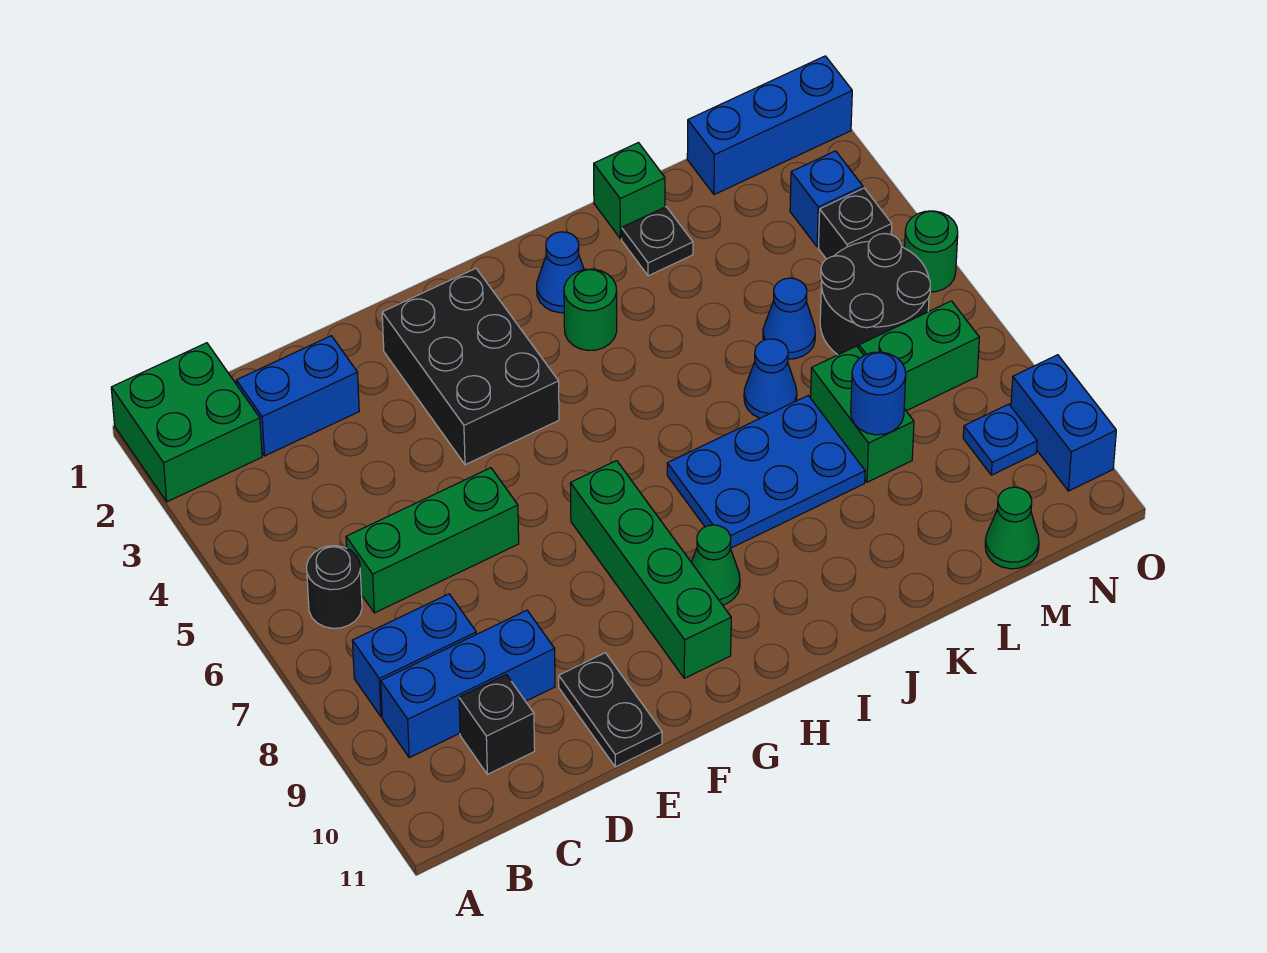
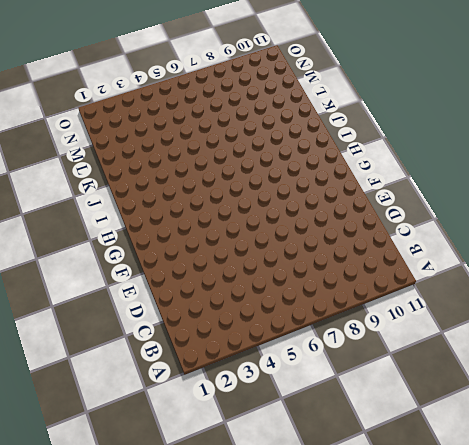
none -> green 2x2 brick [111,343,262,502]
none -> black 1x1 round brick [307,546,362,628]
none -> blue 1x2 brick [352,594,476,717]

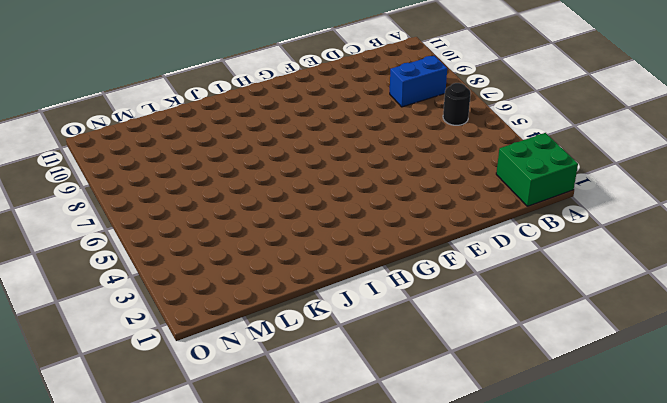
none -> blue 1x3 brick [381,610,555,758]
none -> blue 1x2 brick [236,336,359,456]
none -> green 1x3 brick [346,468,519,613]

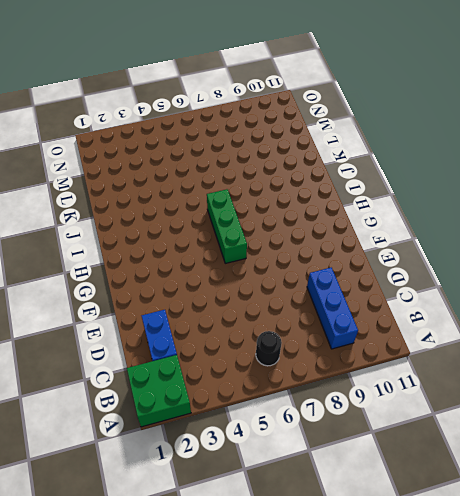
green 1x3 brick [207,189,247,263] -> green 1x3 brick moved to [346,468,519,613]
none -> blue 1x2 brick [352,594,476,717]
none -> black 1x1 brick [459,675,535,774]
none -> black 1x2 plate [559,653,662,767]

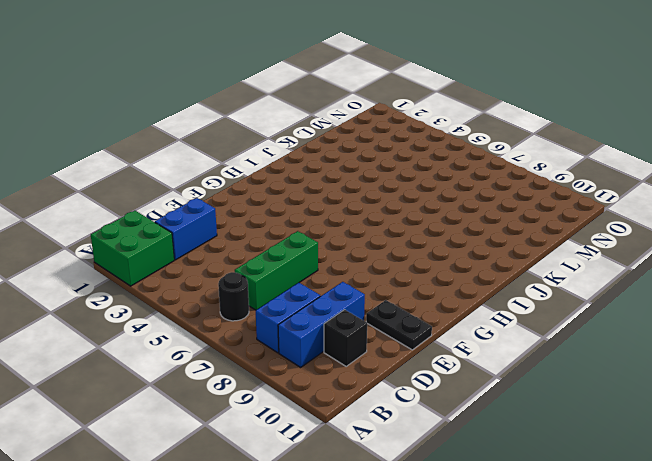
none -> black 2x3 brick [382,268,559,465]
none -> green 1x4 brick [570,461,731,678]
none -> green 1x1 cone [691,525,740,605]

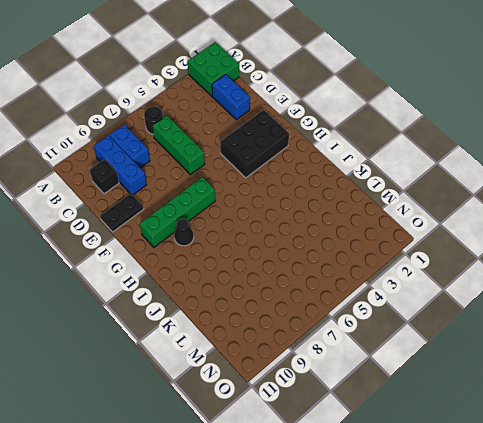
black 1x1 cone [174,219,194,246] -> green 1x1 cone [691,525,740,605]
none -> blue 1x1 cone [537,232,584,313]
none -> green 1x1 round brick [564,269,617,351]
none -> blue 2x3 plate [667,396,865,548]

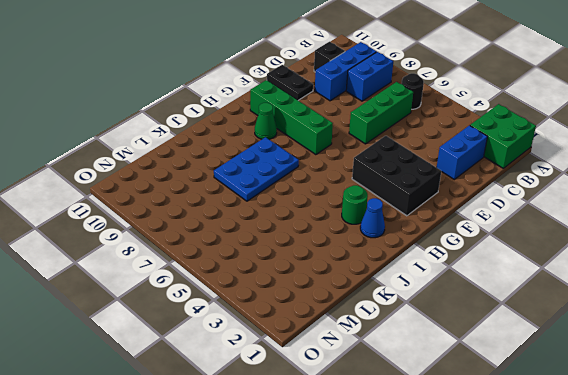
none -> green 1x1 brick [594,143,665,238]
none -> black 1x1 plate [622,207,693,276]
none -> blue 1x1 cone [744,339,797,418]

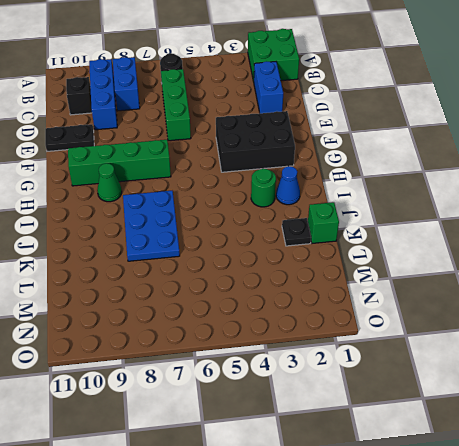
none -> blue 1x1 cone [744,339,797,418]
none -> blue 1x1 cone [763,278,815,359]
none -> green 1x2 brick [811,346,914,482]

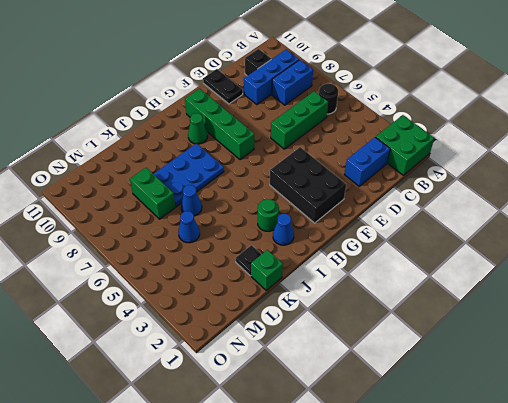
none -> blue 1x3 brick [687,56,852,195]
none -> black 2x2 round brick [820,234,930,355]
none -> green 1x2 brick [859,301,979,411]

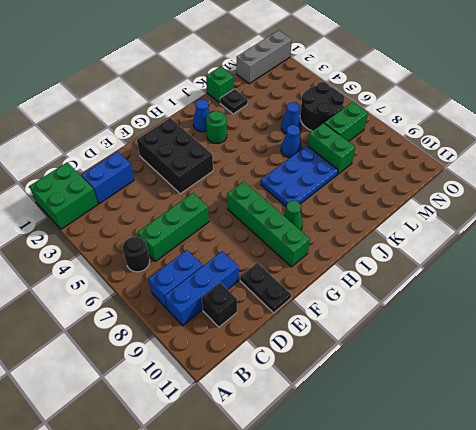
grey 1x3 brick [237,30,292,84] -> blue 1x3 brick [687,56,852,195]
none -> green 1x1 cone [985,487,1039,569]
none -> blue 1x1 brick [790,151,863,247]
none -> black 1x1 brick [818,188,892,259]

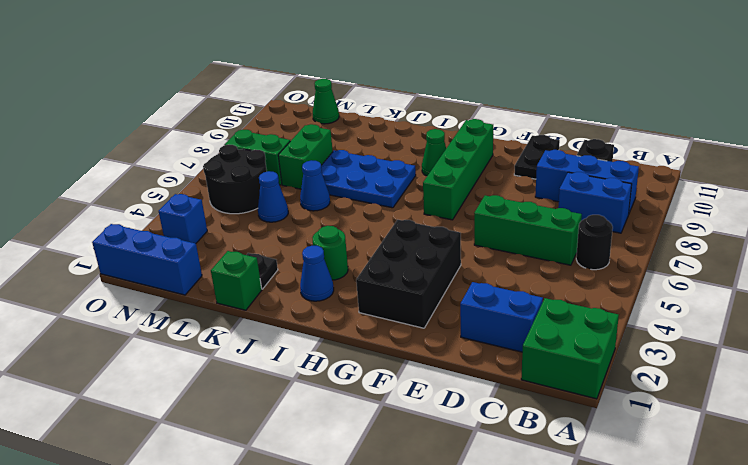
none -> black 1x1 brick [818,188,892,259]
none -> blue 1x1 plate [963,404,1037,475]
none -> green 1x1 round brick [905,211,958,292]

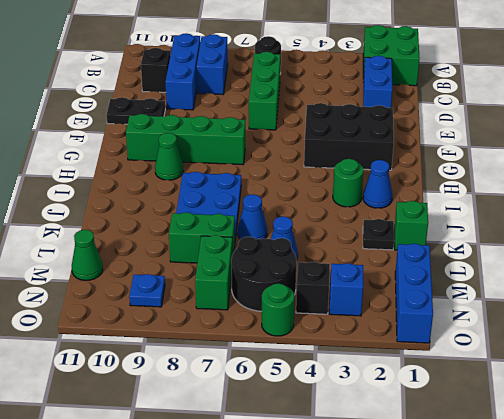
none -> blue 1x2 brick [1011,355,1116,491]
none -> blue 1x1 round brick [851,352,906,435]

